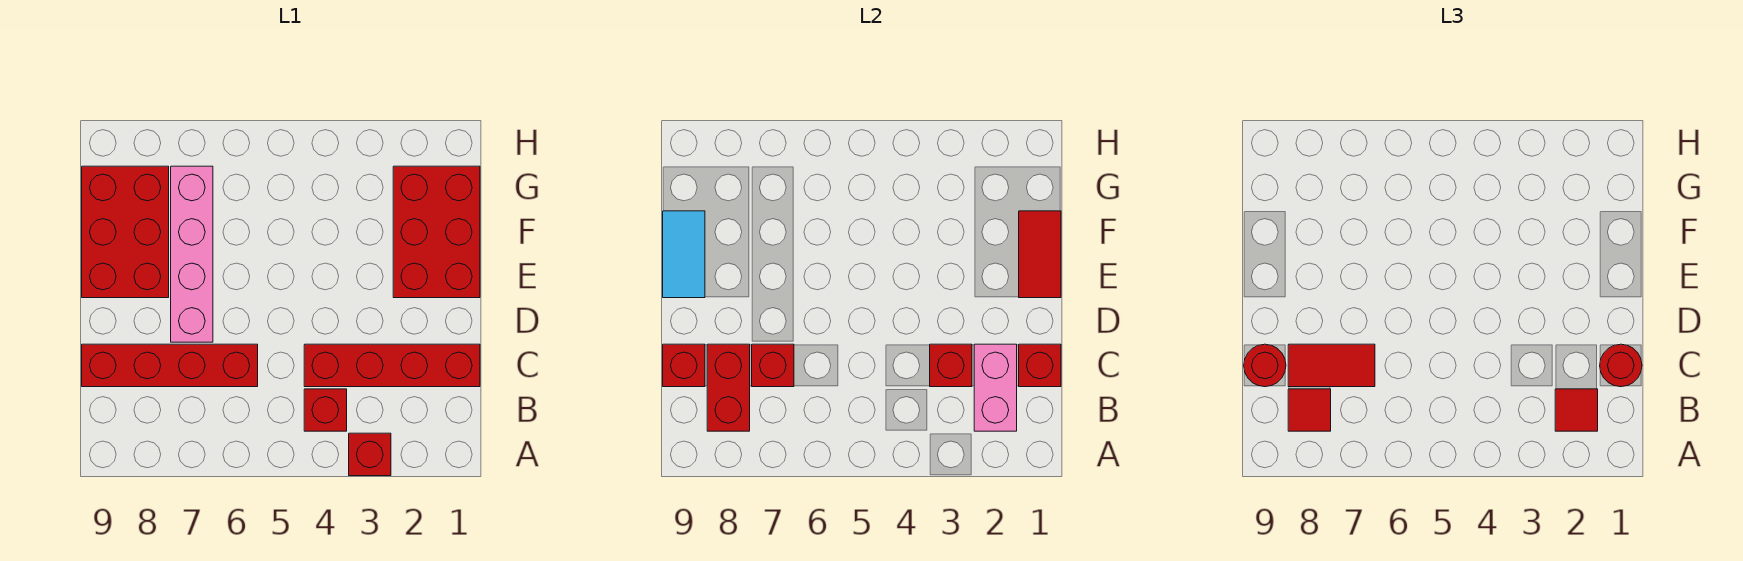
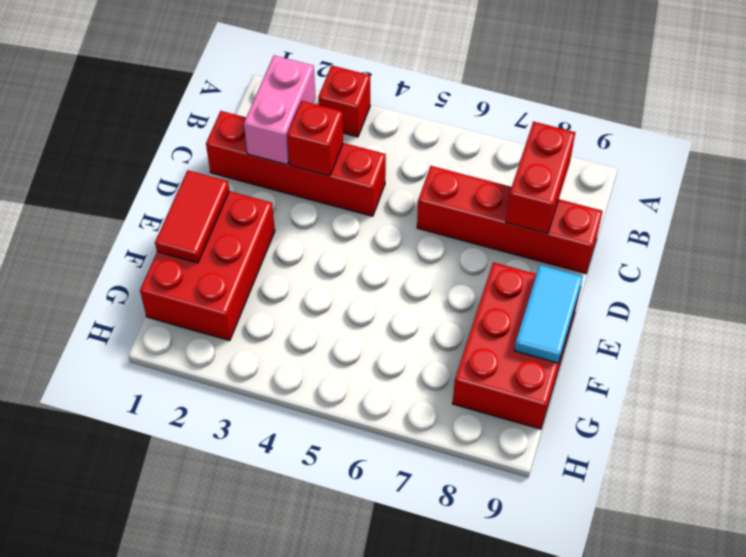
none -> red 1x1 brick [304,389,347,431]
none -> pink 1x4 brick [171,166,213,342]
none -> red 1x1 brick [1019,344,1061,387]

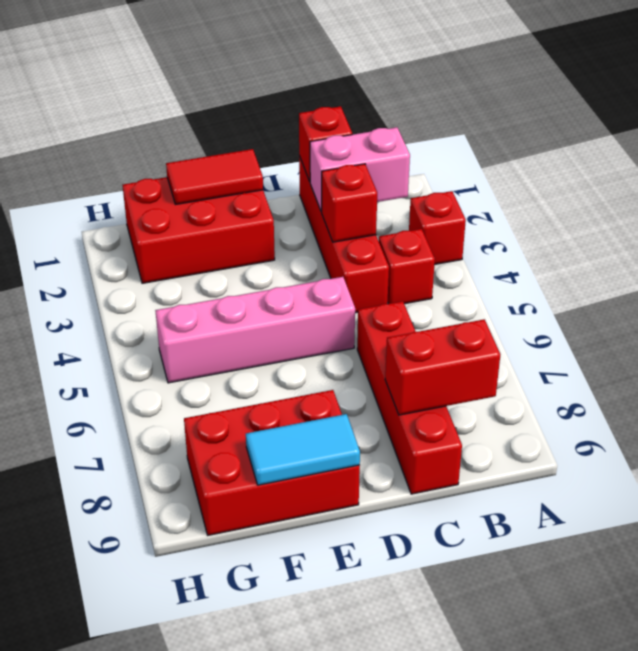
pink 1x4 brick [155,277,355,383] -> pink 1x4 brick moved to [171,166,213,342]
none -> red 1x1 brick [752,344,794,387]
none -> red 1x1 brick [663,344,705,387]
none -> red 1x1 tile [1555,389,1598,431]

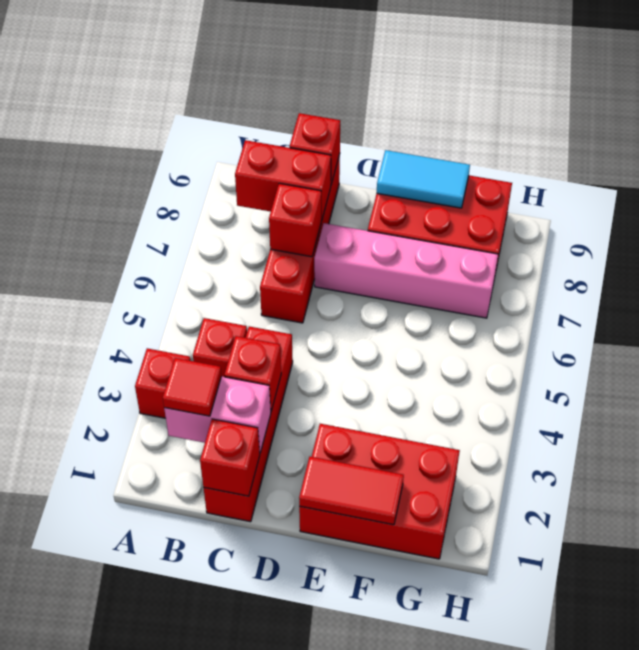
none -> red 1x1 tile [1288,389,1331,431]
none -> red 1x1 round brick [1600,344,1642,387]
none -> red 1x2 tile [1288,344,1375,387]

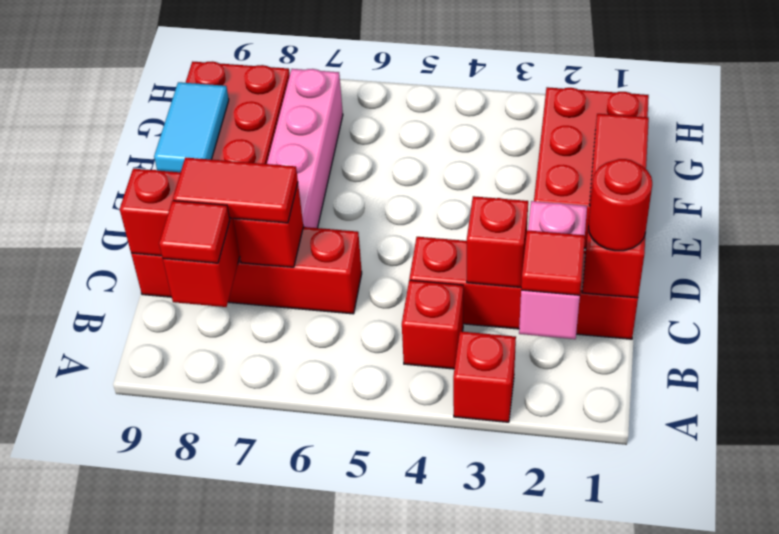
none -> red 1x1 round brick [1244,344,1286,387]

